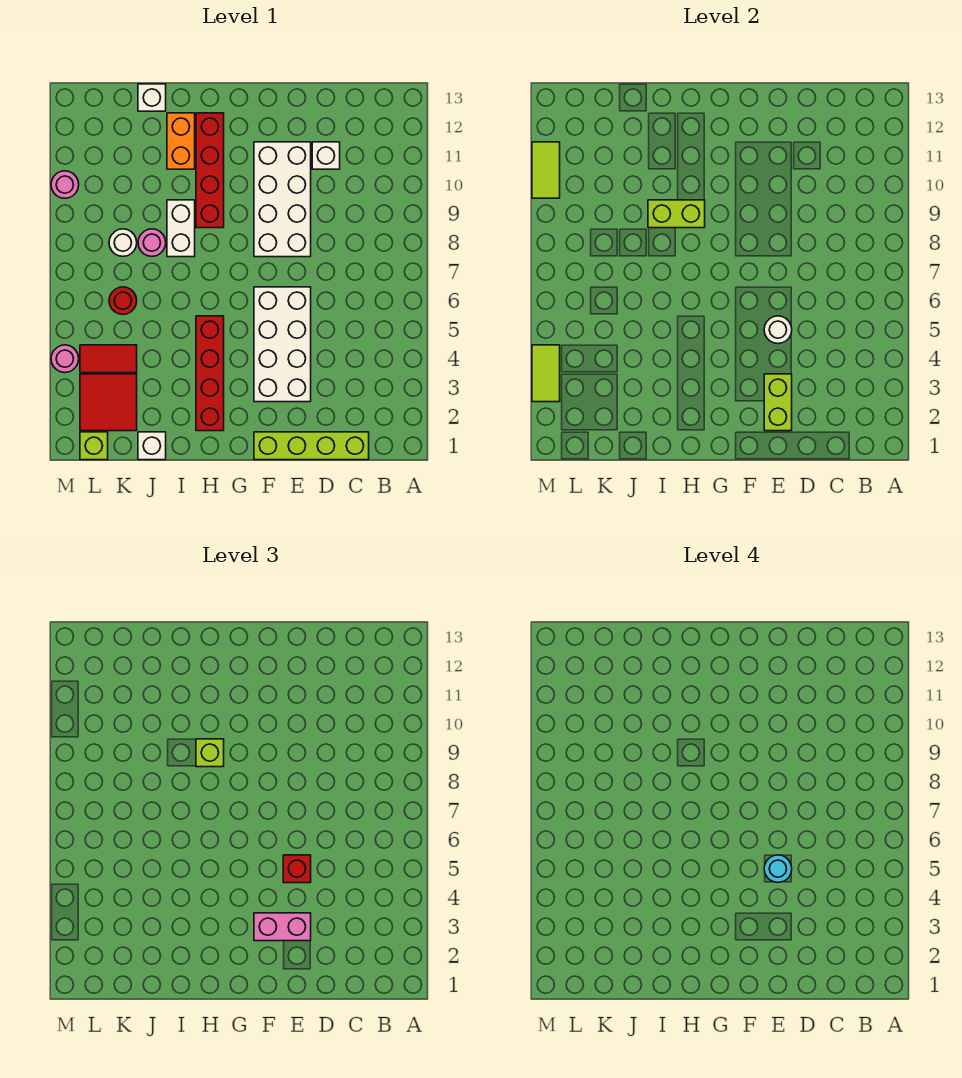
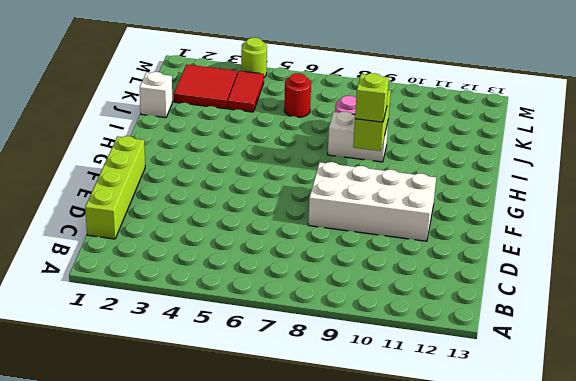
lime 1x1 round brick [241,38,267,77] -> pink 1x1 round brick [51,345,79,373]
none -> white 1x1 brick [312,142,340,169]
none -> white 2x4 brick [254,287,311,402]
none -> red 1x4 brick [196,316,224,431]

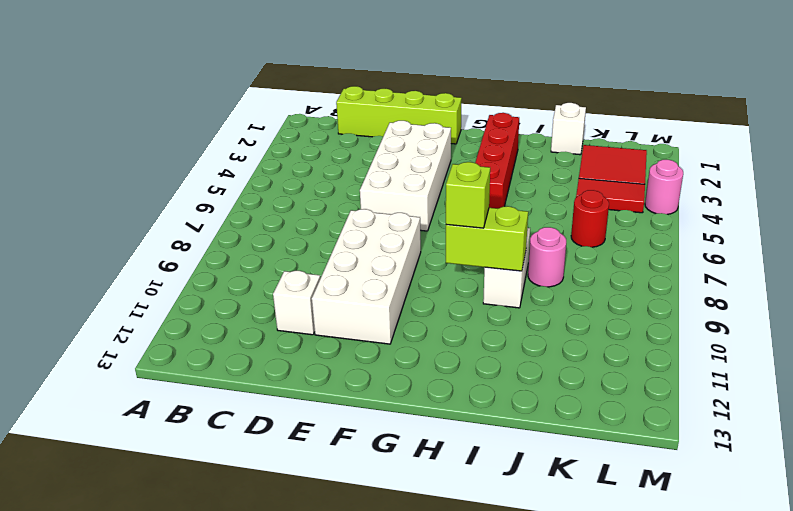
none -> red 1x4 brick [196,113,224,228]
none -> orange 1x2 brick [167,113,195,169]
none -> white 1x1 brick [138,84,166,111]

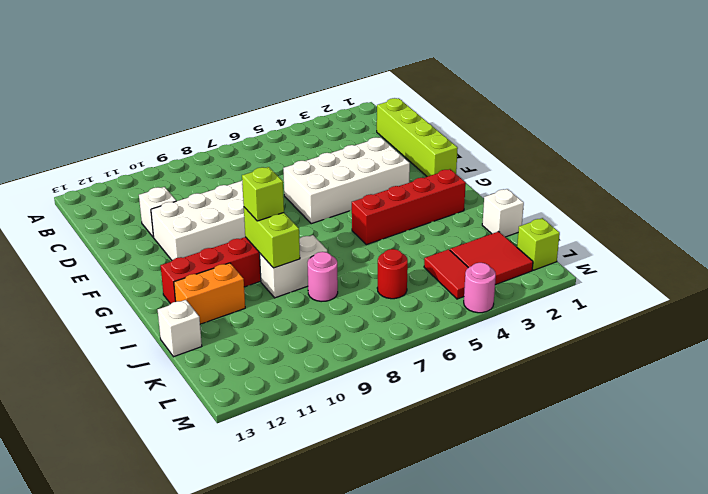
none -> white 1x1 round brick [109,229,137,256]
none -> pink 1x1 round brick [51,171,79,198]
none -> lime 1x2 brick [764,374,792,431]

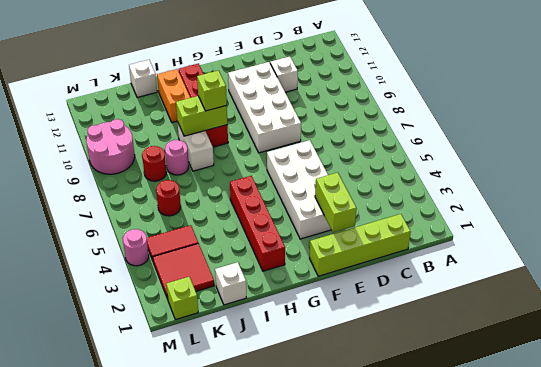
red 1x1 round brick [142,146,167,181] -> white 1x1 round brick [109,229,137,256]
pink 2x2 round brick [86,119,135,174] -> pink 1x1 round brick [51,171,79,198]
none -> white 1x1 round brick [764,316,792,343]
none -> lime 1x2 tile [532,345,560,402]
none -> lime 1x2 tile [532,142,560,198]

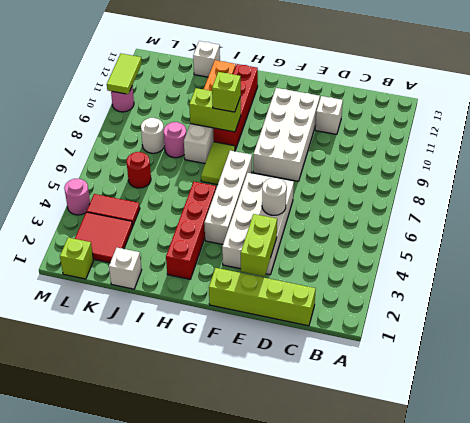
white 1x4 brick [204,151,252,244] -> none
lime 1x2 tile [201,142,235,185] -> lime 1x2 tile moved to [532,345,560,402]
none -> pink 1x2 brick [254,913,311,941]
none -> red 1x1 brick [283,855,311,883]
none -> cyan 1x1 round brick [764,855,792,882]

